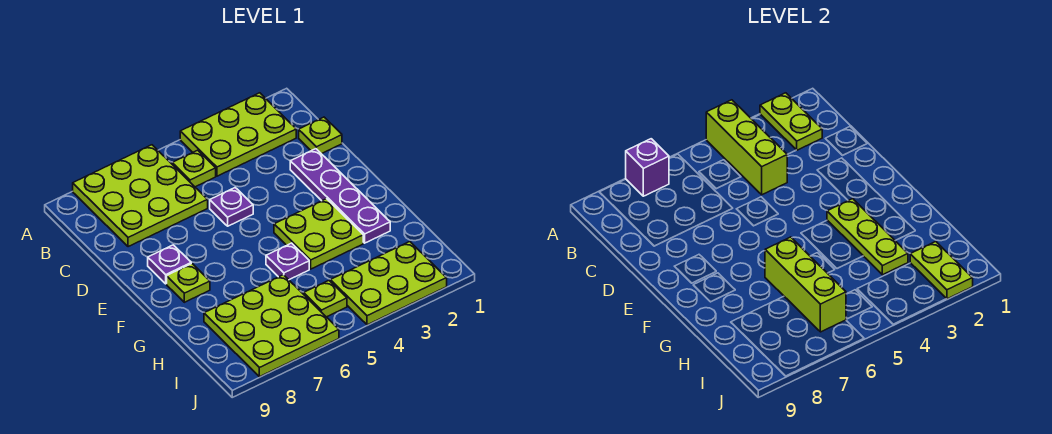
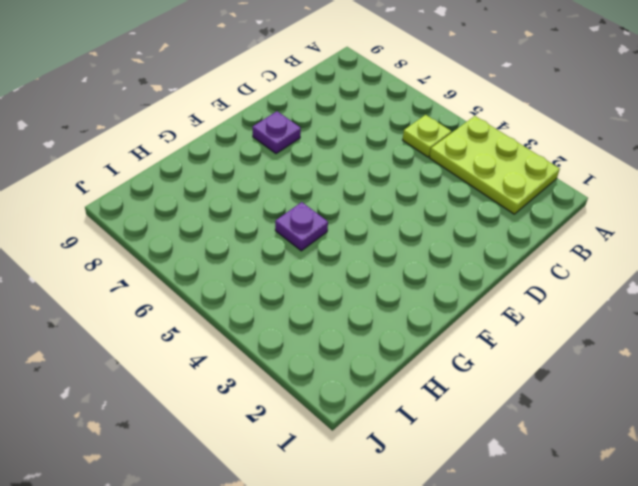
none -> lime 3x3 plate [73,145,208,247]
none -> lime 1x1 plate [299,117,342,154]
none -> purple 1x4 plate [290,149,390,243]

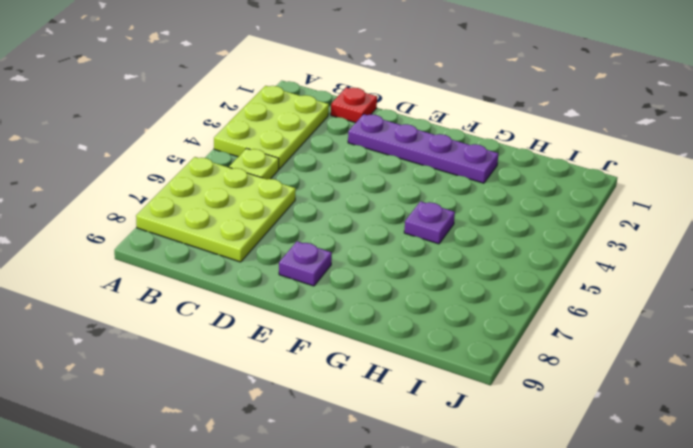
red 1x1 plate [331,88,377,123] -> lime 1x1 plate [299,117,342,154]
none -> purple 1x1 plate [210,188,253,226]
none -> lime 2x2 plate [274,199,363,269]
none -> lime 1x1 plate [167,263,210,302]

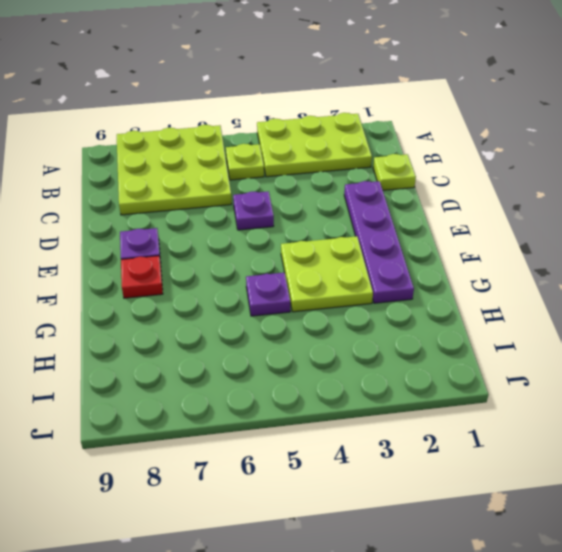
red 1x1 plate [121,256,163,298] -> lime 1x1 plate [167,263,210,302]
none -> lime 3x3 plate [204,275,339,377]
none -> lime 2x3 plate [330,242,447,325]
none -> lime 1x1 plate [304,281,347,317]

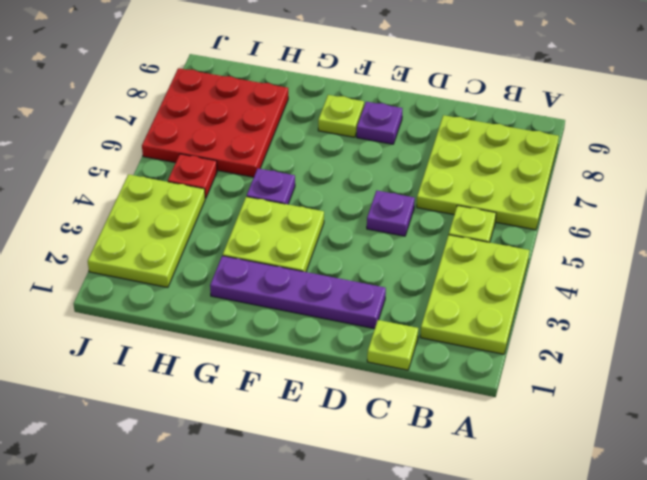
red 3x3 plate [142,68,288,177] -> lime 3x3 plate [204,275,339,377]
red 1x1 plate [168,154,217,199] -> lime 1x1 plate [304,281,347,317]
none -> lime 1x2 plate [760,93,822,150]
none -> lime 1x3 brick [706,100,787,195]
none -> purple 1x1 brick [626,139,669,196]

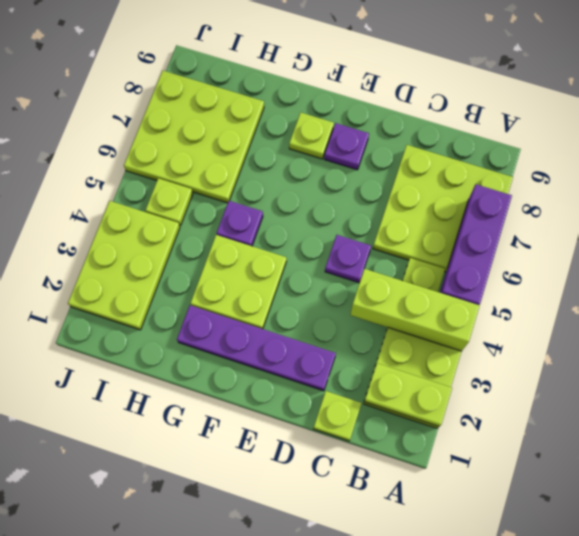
purple 1x3 brick [440,184,512,305] -> purple 1x1 brick [626,139,669,196]
none -> lime 1x3 plate [827,199,908,275]
none -> lime 1x3 brick [765,237,846,332]
none -> lime 1x2 plate [910,242,973,299]

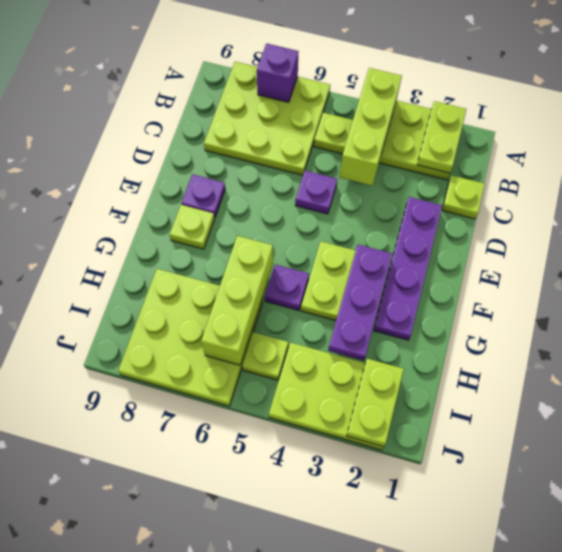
purple 1x3 plate [328,245,392,361] -> lime 1x3 plate [827,199,908,275]

